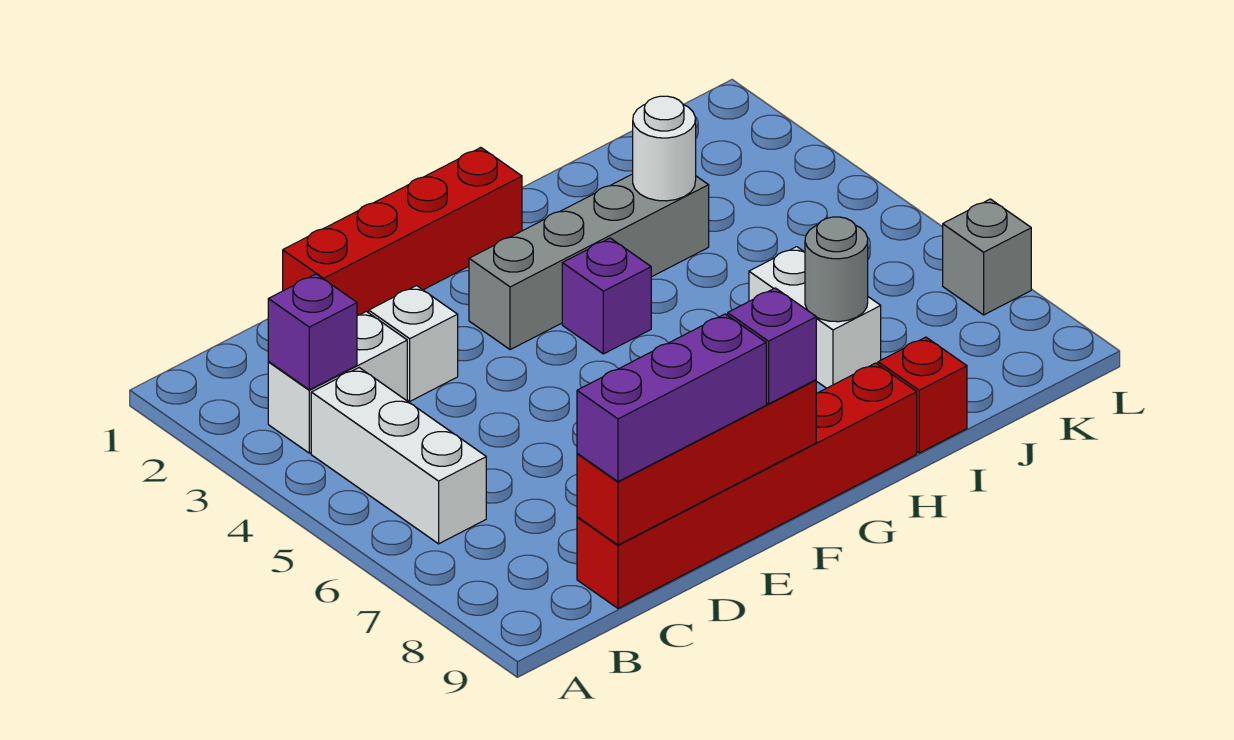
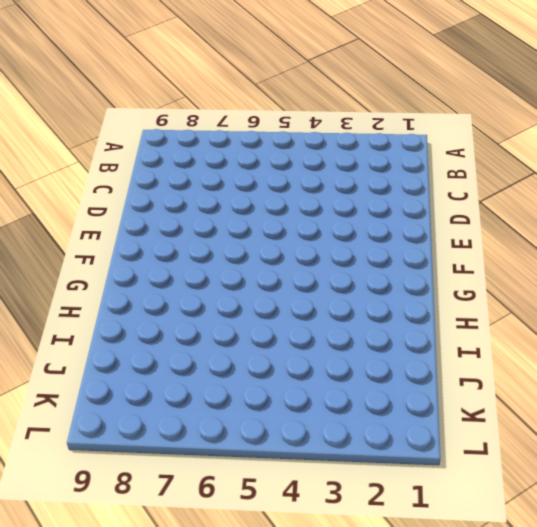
none -> white 1x2 brick [268,311,407,453]
none -> white 1x3 brick [311,368,486,544]
none -> red 1x6 brick [577,363,917,608]

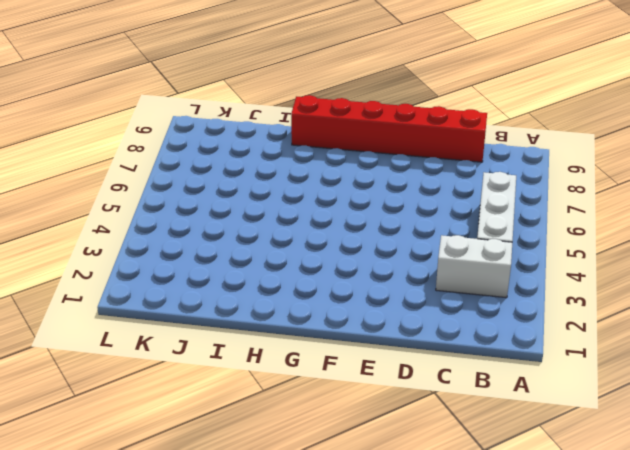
none -> red 1x4 brick [283,148,522,316]
none -> white 1x1 brick [369,286,458,401]
none -> grey 1x4 brick [469,174,709,350]

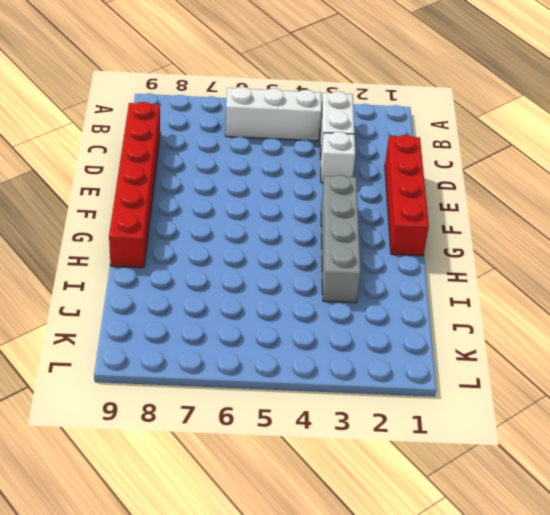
none -> purple 1x1 brick [562,238,651,354]
none -> white 1x2 brick [749,247,881,388]
none -> red 1x1 brick [878,337,967,453]

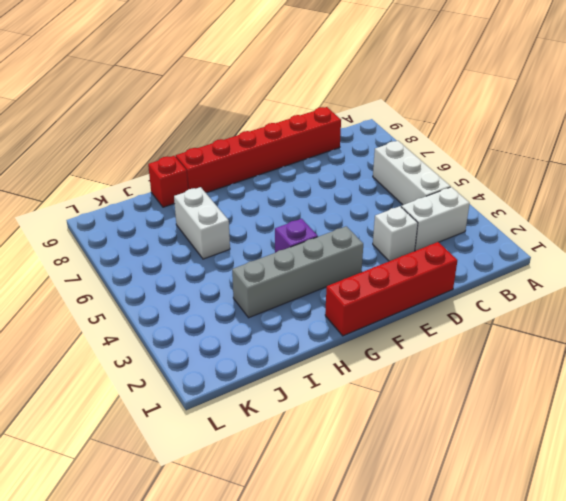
none -> grey 1x1 brick [943,199,1031,315]
none -> purple 1x1 brick [268,274,357,390]
none -> red 1x4 brick [577,380,816,545]

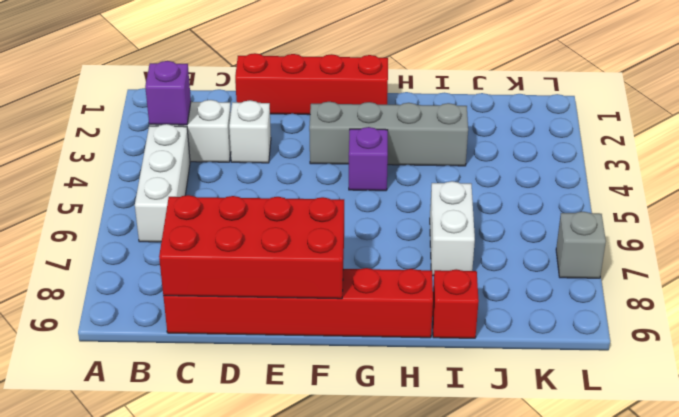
red 2x4 brick [159,195,344,299] -> red 1x4 brick [577,380,816,545]
none -> white 1x1 round brick [633,96,696,201]
none -> grey 1x1 round brick [805,217,868,322]
none -> purple 1x3 brick [577,314,766,482]

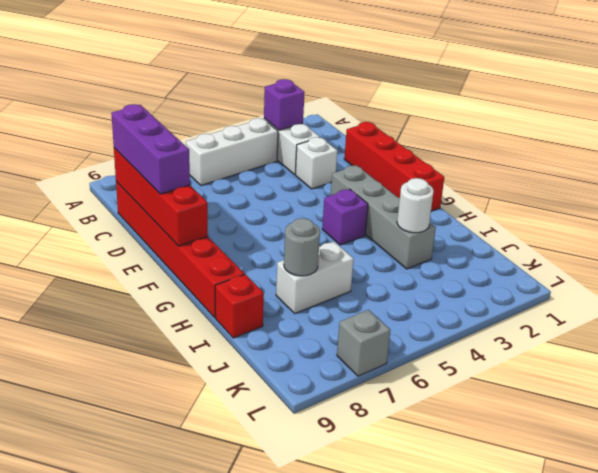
none -> purple 1x1 brick [728,288,816,404]

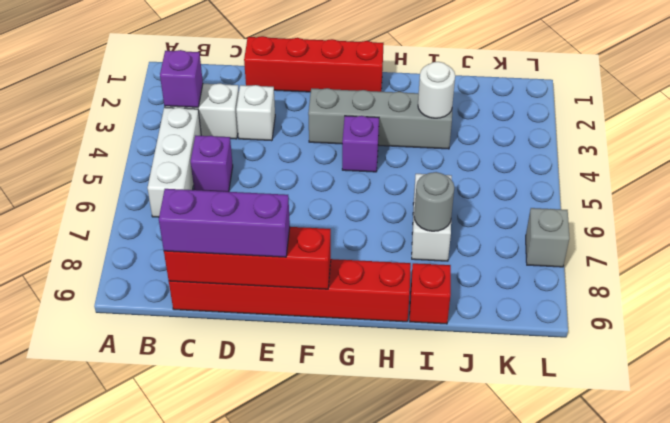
purple 1x1 brick [191,135,233,192] -> purple 1x1 brick moved to [728,288,816,404]

